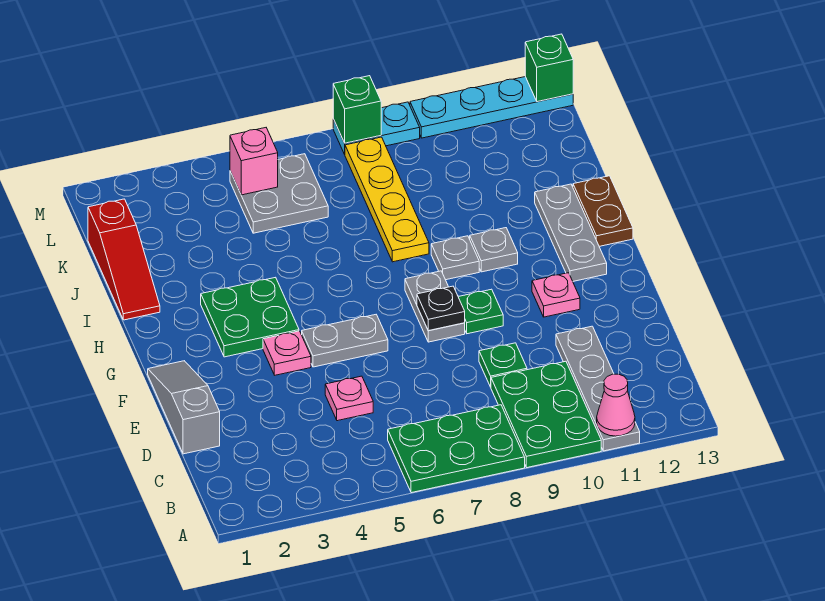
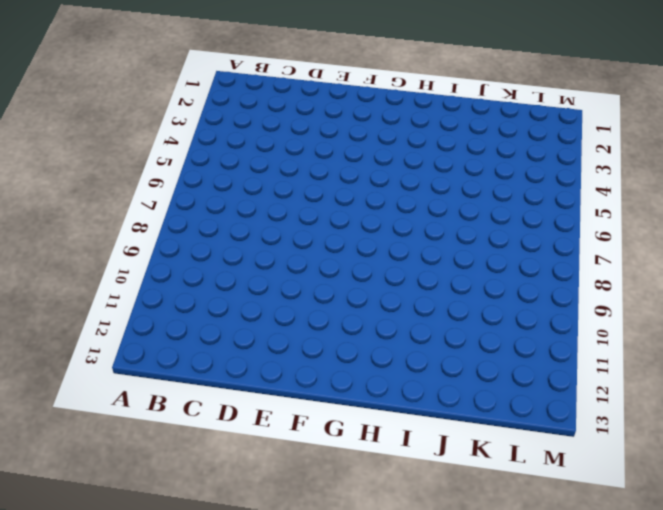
none -> green 2x3 plate [388,405,525,493]
none -> green 2x3 plate [491,361,601,468]
none -> grey 1x4 plate [556,326,640,451]

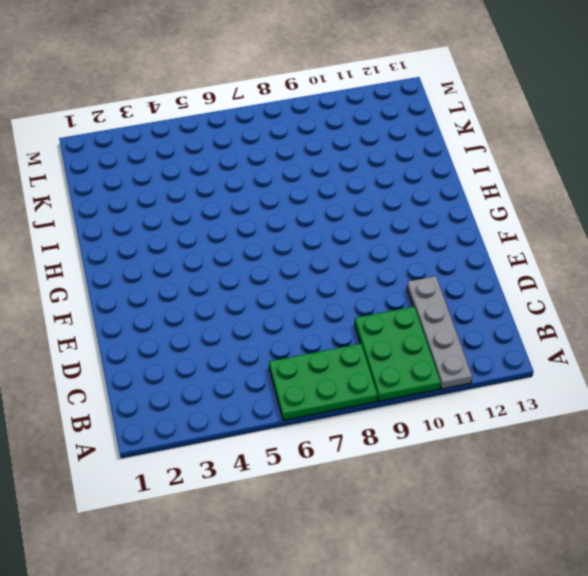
none -> grey 1x3 slope [148,361,220,454]
none -> pink 1x1 plate [325,376,373,421]
none -> green 1x1 plate [479,343,527,387]

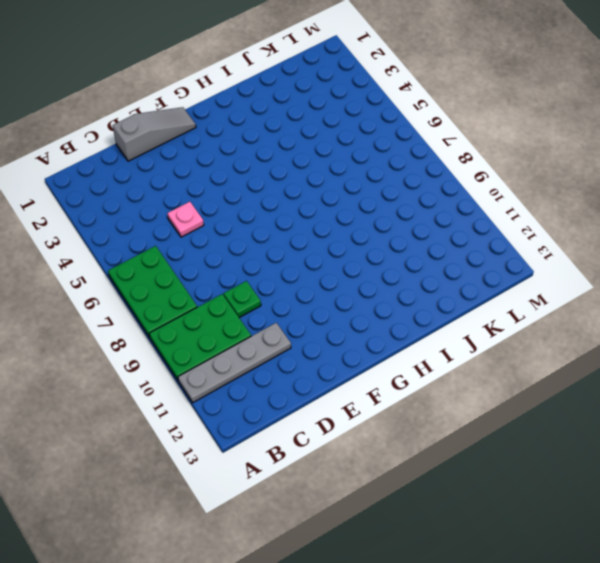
none -> pink 1x1 plate [263,331,311,375]
none -> grey 1x2 plate [302,315,388,367]
none -> grey 1x2 plate [405,271,465,342]

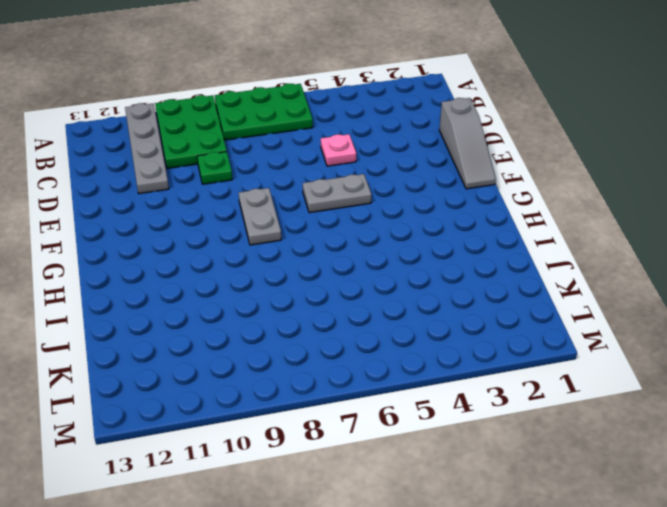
none -> pink 1x1 plate [263,331,311,375]
none -> green 1x1 plate [459,289,503,334]
none -> pink 1x1 plate [532,273,580,317]

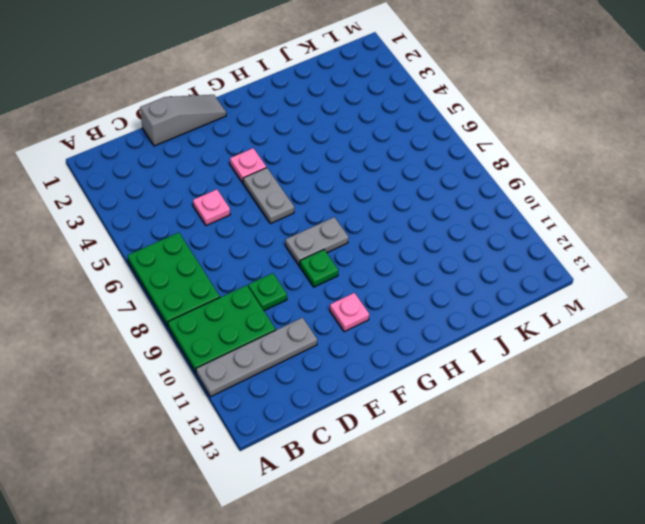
none -> green 2x2 plate [201,277,299,357]
none -> grey 1x3 plate [535,184,607,281]
none -> grey 1x1 plate [431,236,479,280]

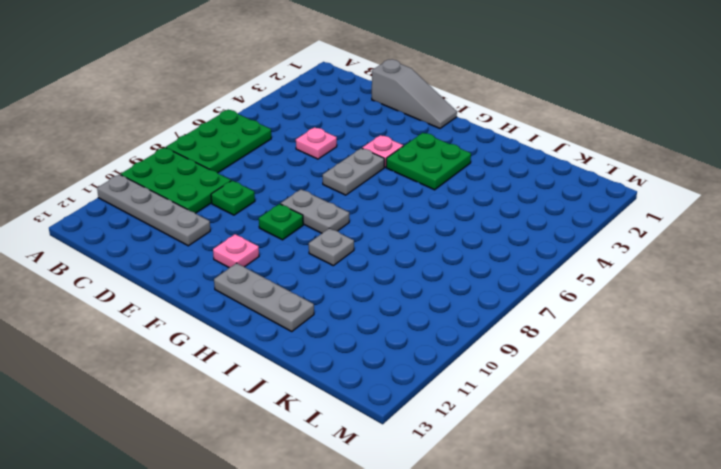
none -> grey 1x1 plate [470,228,518,272]
none -> brown 1x2 plate [573,176,633,246]
none -> red 1x3 slope [88,199,160,320]

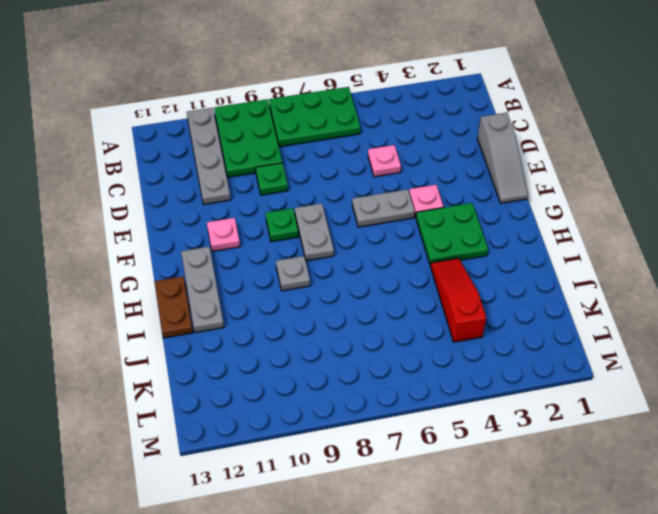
red 1x3 slope [430,258,486,342] -> red 1x3 slope moved to [88,199,160,320]
none -> grey 1x1 plate [470,228,518,272]
none -> yellow 1x4 plate [345,137,429,262]
none -> grey 2x2 plate [230,154,328,233]

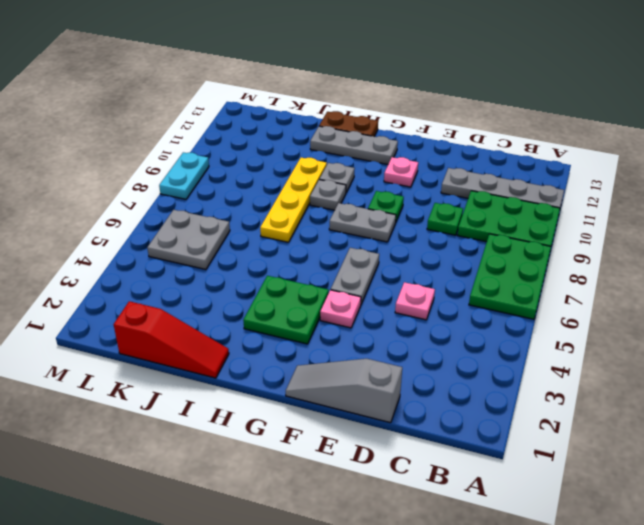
yellow 1x4 plate [260,158,327,242] -> yellow 1x4 plate turned to [345,137,429,262]
none -> cyan 1x4 plate [410,77,573,138]
none -> pink 1x1 cone [597,374,635,436]
none -> black 1x1 plate [417,286,465,331]

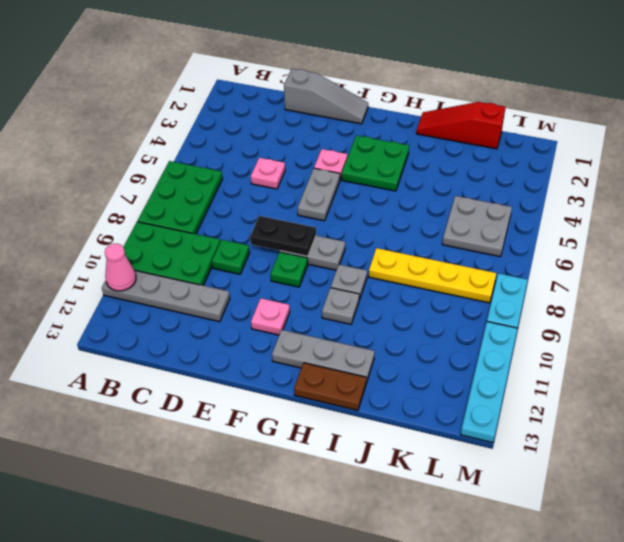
black 1x2 plate [250,216,316,256] -> black 1x1 plate [417,286,465,331]
none -> pink 1x1 brick [230,128,278,195]
none -> green 1x1 brick [333,76,381,143]
none -> green 1x1 brick [525,34,573,102]

